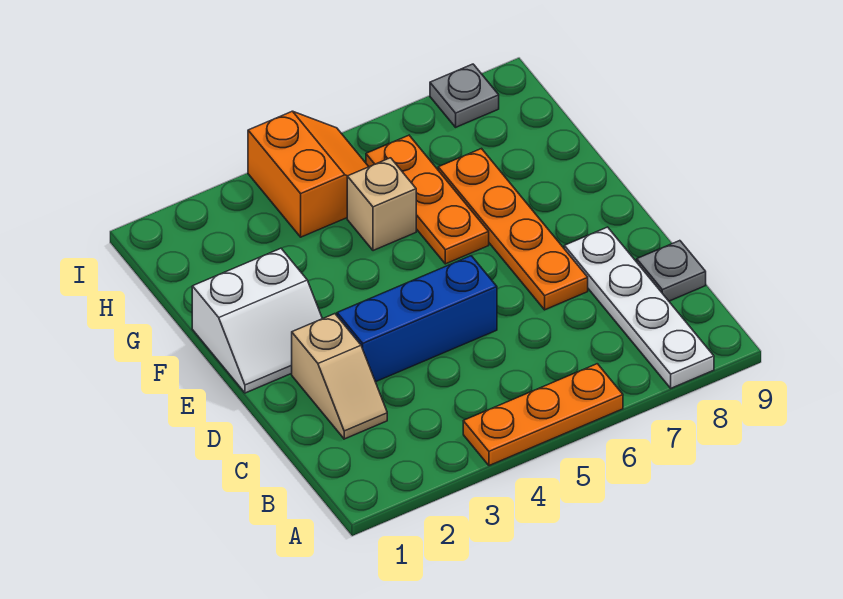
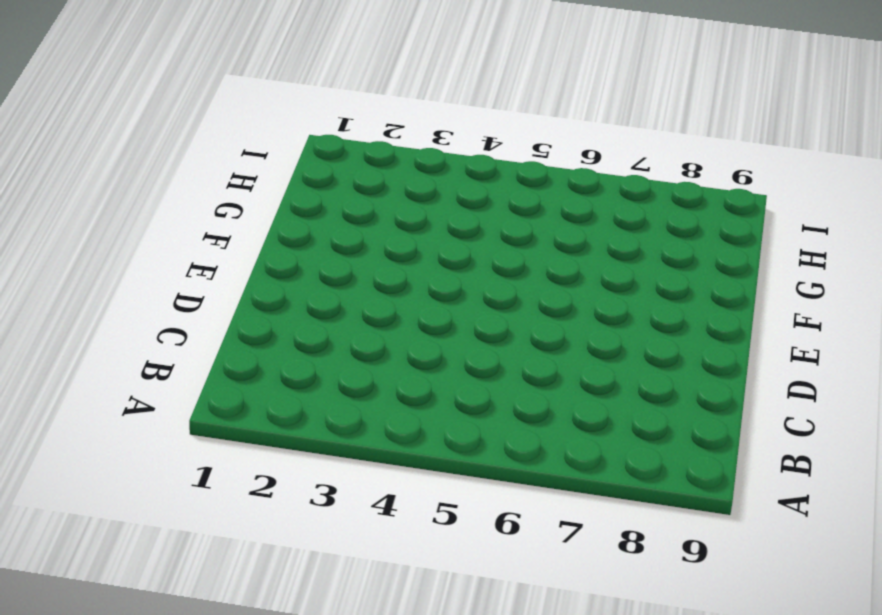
none -> orange 1x3 plate [463,364,623,466]
none -> white 1x4 plate [564,227,714,388]

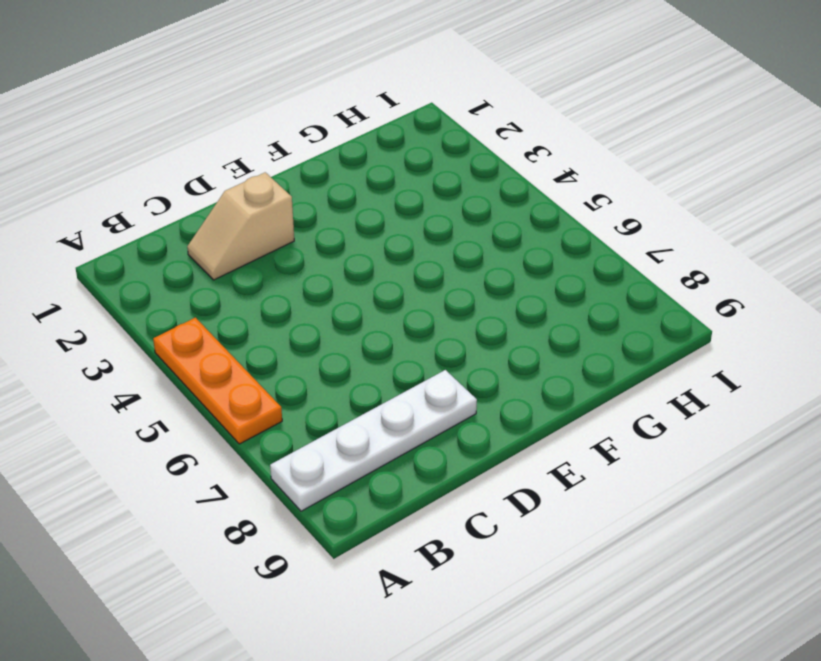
none -> grey 1x1 plate [637,241,706,301]
none -> blue 1x3 brick [337,256,497,382]

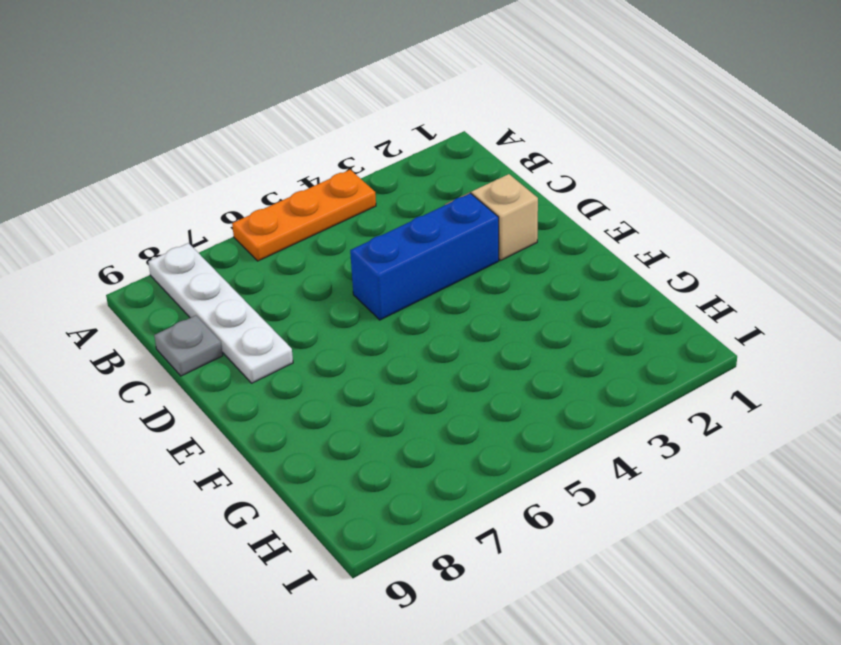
none -> orange 1x4 plate [438,149,588,310]
none -> white 2x2 slope [192,248,322,393]

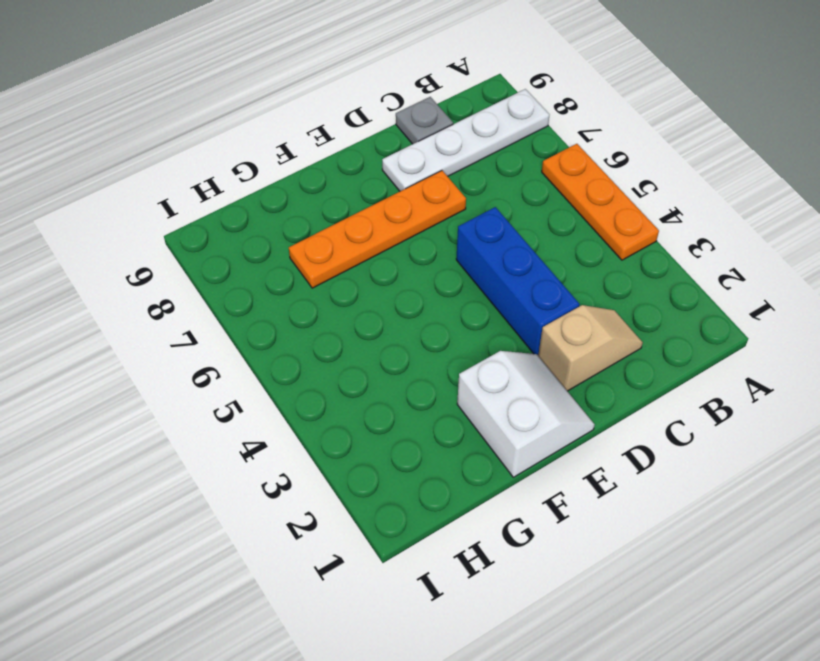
none -> orange 1x3 plate [366,135,489,264]
none -> tan 1x1 brick [347,158,416,251]

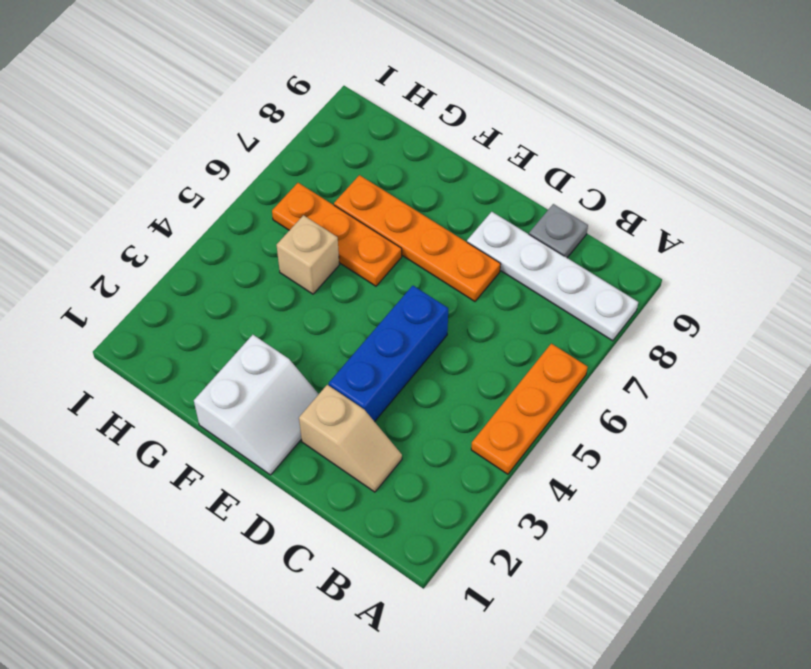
none -> orange 2x2 slope [248,111,369,237]
none -> grey 1x1 plate [430,64,499,127]

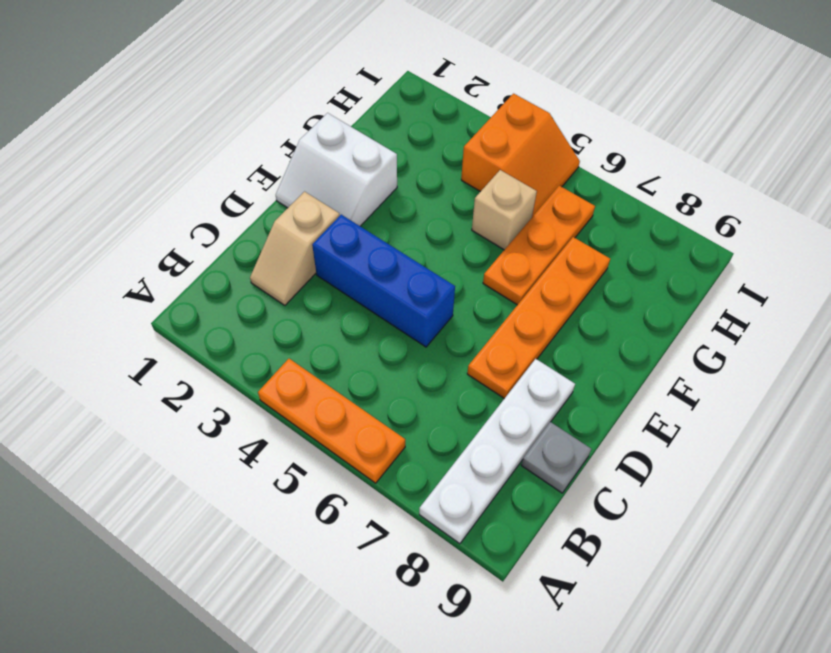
none -> grey 1x1 plate [430,64,499,127]

